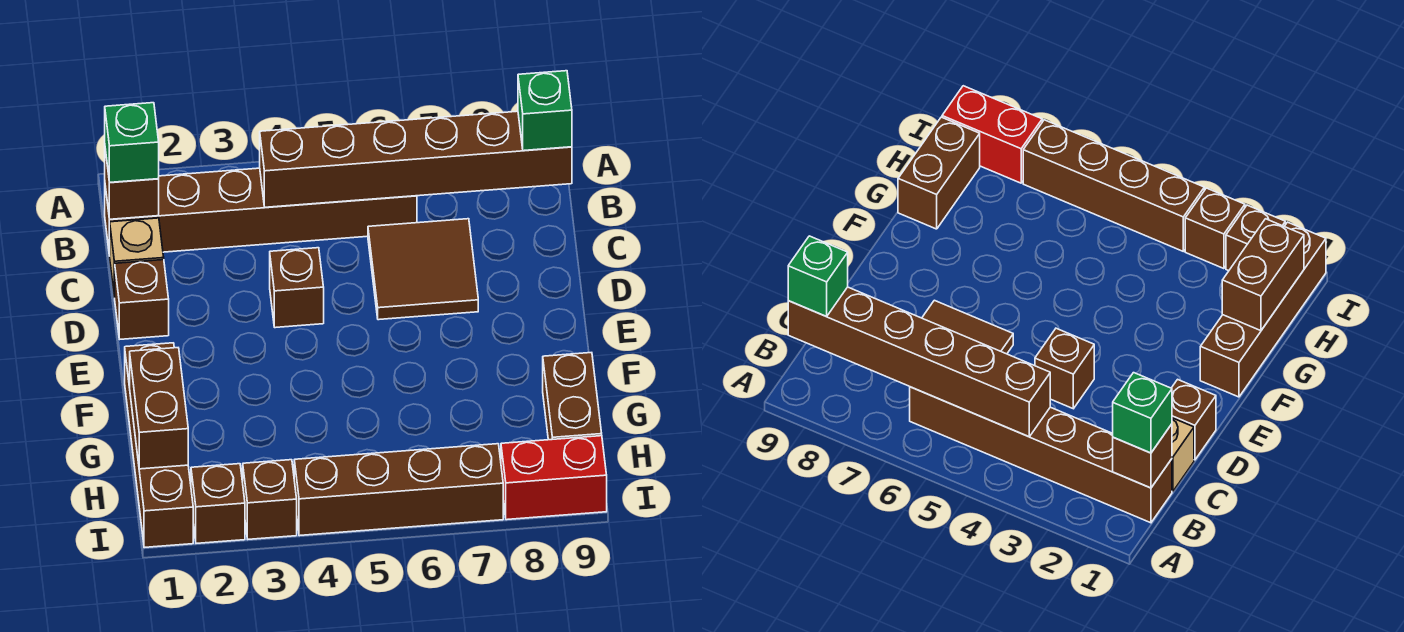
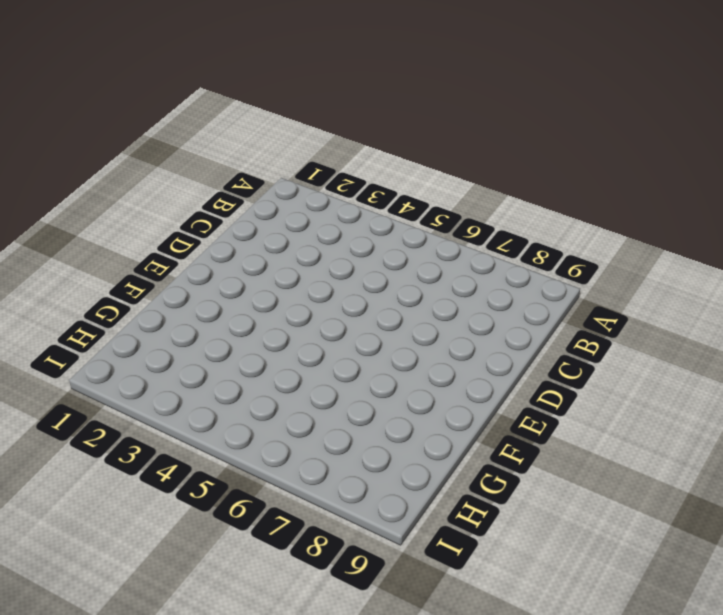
none -> brown 1x6 brick [105,168,417,256]
none -> tan 1x1 brick [110,218,164,298]
none -> brown 2x2 tile [368,219,478,320]

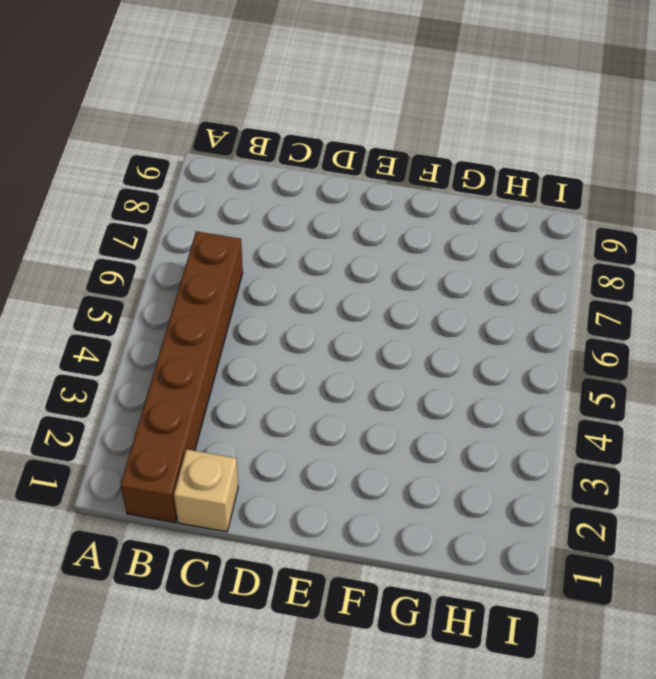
none -> brown 2x2 tile [368,219,478,320]
none -> brown 1x1 brick [115,260,169,339]
none -> brown 1x1 brick [270,248,324,328]

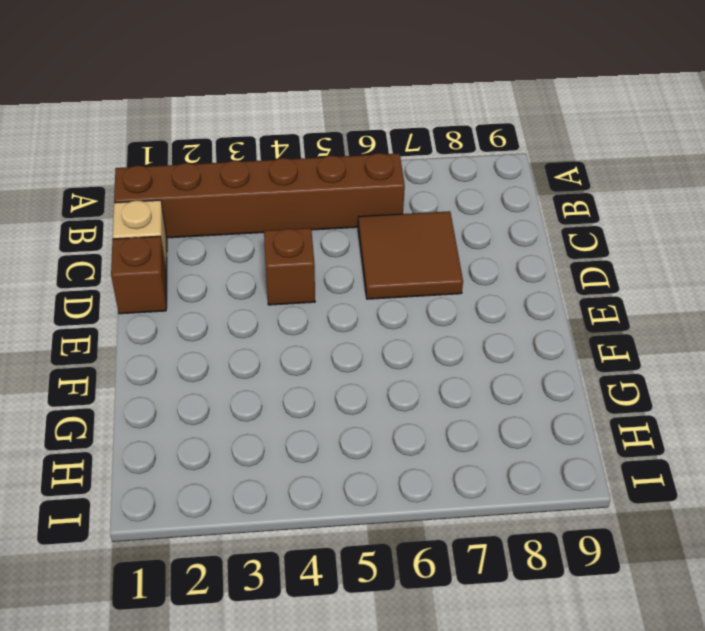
none -> brown 1x4 brick [125,343,193,548]
none -> brown 1x2 brick [543,353,602,440]
none -> brown 1x1 brick [191,464,245,543]

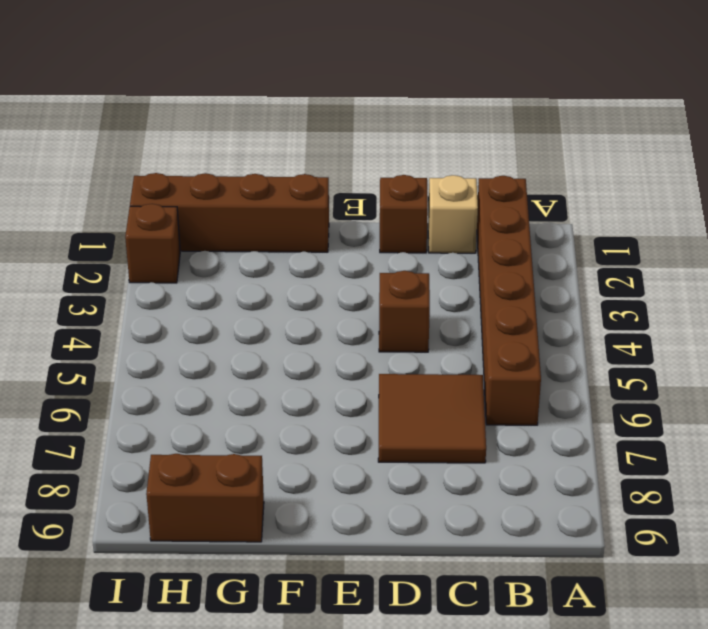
none -> brown 1x1 brick [243,460,297,539]
none -> brown 1x4 brick [294,444,503,536]
none -> red 1x2 brick [501,436,607,520]

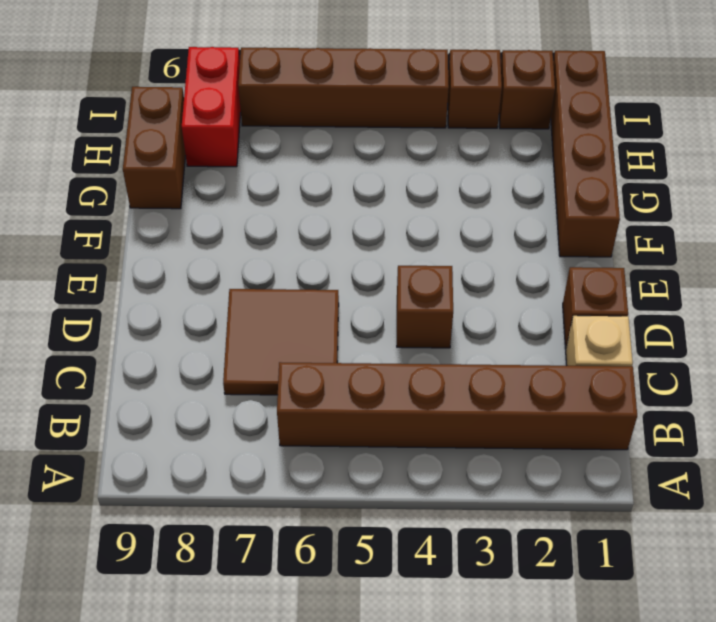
red 1x2 brick [182,47,241,167] -> red 1x2 brick turned to [501,436,607,520]
none -> brown 1x1 brick [105,149,159,219]
none -> brown 1x6 brick [260,111,572,207]
none -> brown 1x2 brick [130,348,188,469]

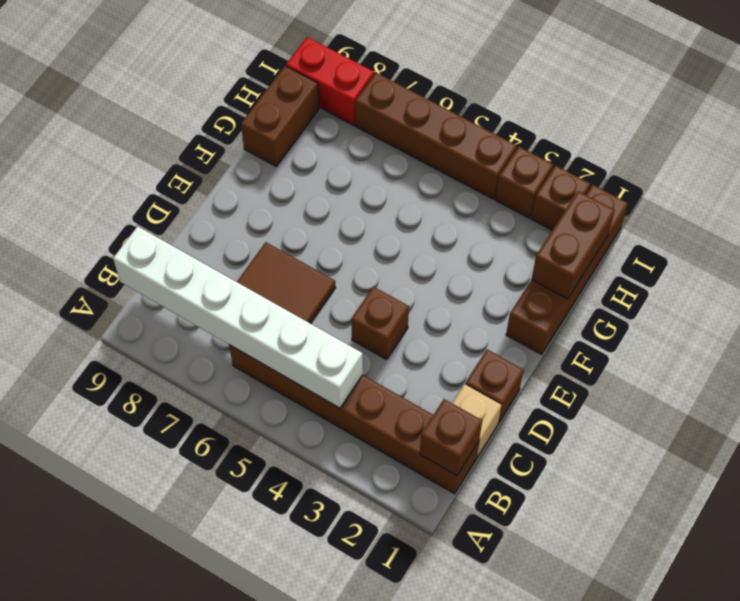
white 1x6 brick [113,226,363,408] -> brown 1x6 brick [260,111,572,207]
none -> green 1x1 brick [105,103,159,183]
none -> green 1x1 brick [518,71,572,151]

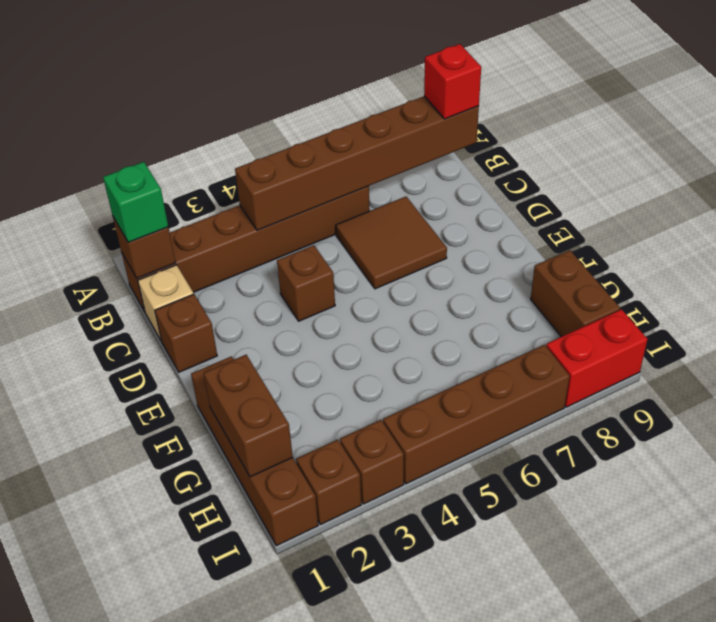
red 1x1 brick [424,44,481,119] -> green 1x1 brick [518,71,572,151]

